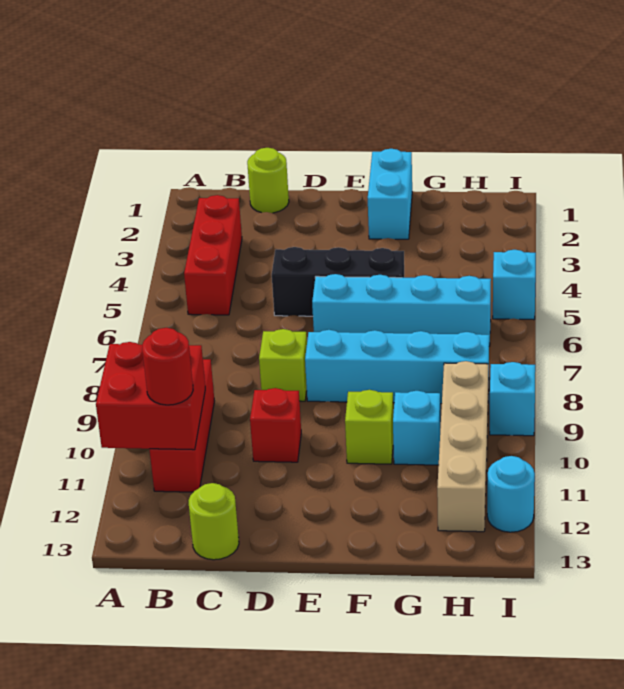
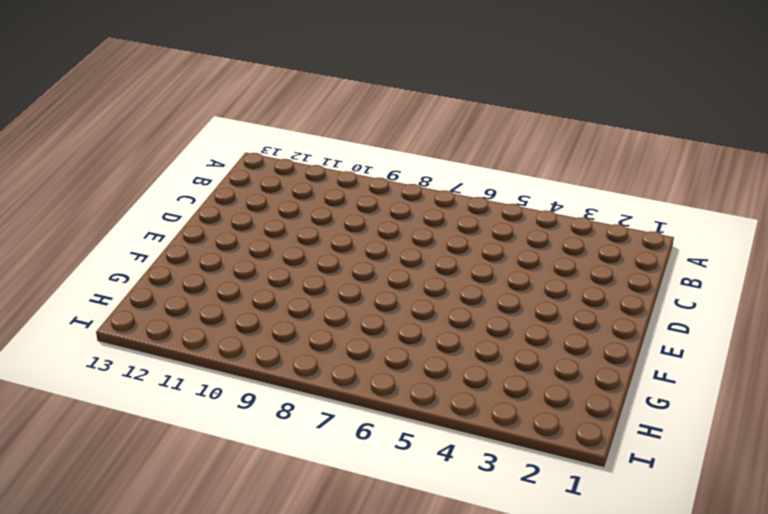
none -> red 1x3 brick [184,195,242,315]
none -> red 1x3 brick [149,359,214,492]
none -> lime 1x1 round brick [247,148,289,213]

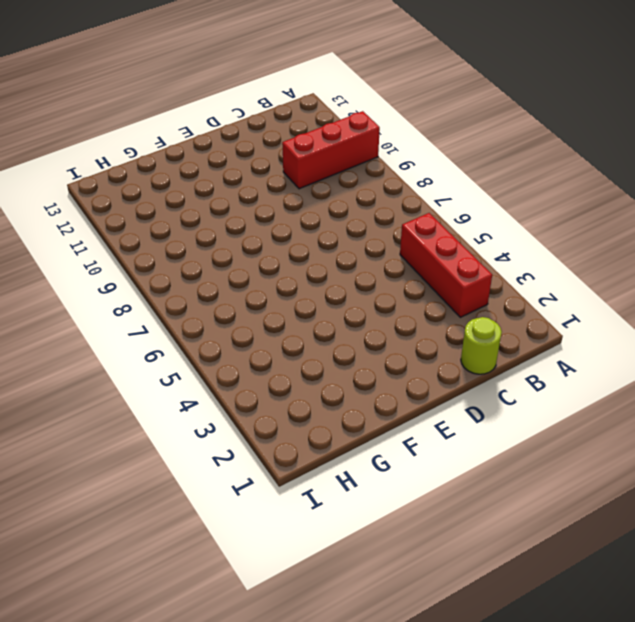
red 1x3 brick [282,111,380,189] -> red 1x3 brick turned to [149,359,214,492]
none -> lime 1x1 round brick [189,483,239,560]
none -> black 1x3 brick [272,247,404,316]
none -> lime 1x1 brick [259,329,307,401]

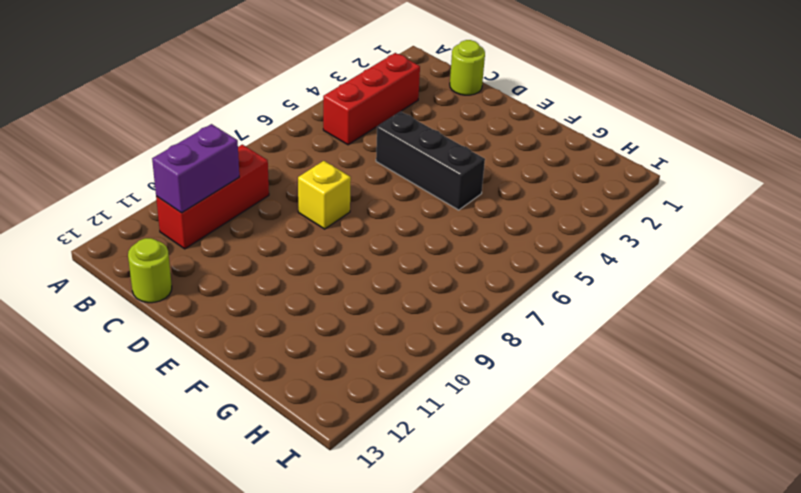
purple 1x2 brick [152,124,239,213] -> red 2x2 brick [96,342,205,450]
yellow 1x1 brick [298,161,351,229] -> lime 1x1 brick [259,329,307,401]
none -> red 1x1 brick [250,388,301,462]
none -> cyan 1x4 brick [312,274,491,346]
none -> cyan 1x4 brick [305,330,489,404]

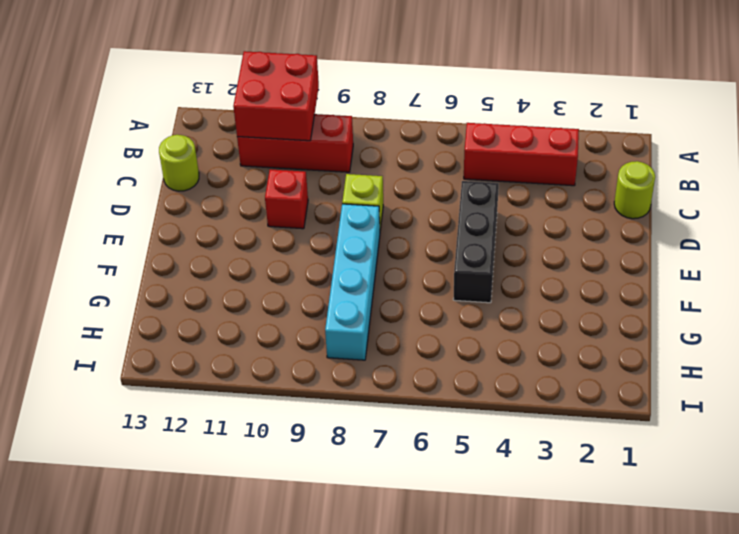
none -> cyan 1x4 brick [312,274,491,346]
none -> cyan 1x2 brick [368,149,412,239]
none -> lime 1x1 brick [345,390,393,464]

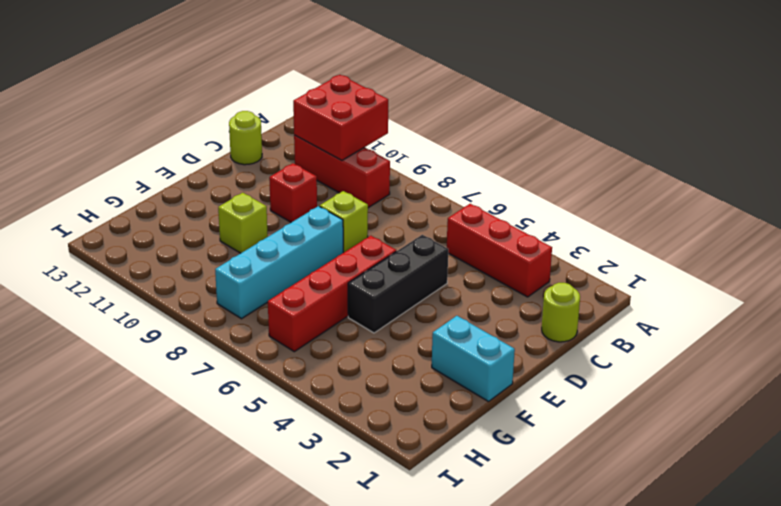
red 1x4 brick [268,236,396,352] -> cyan 1x4 brick [312,274,491,346]
none -> cyan 1x1 brick [393,391,440,465]
none -> tan 1x4 brick [437,361,488,532]
none -> cyan 1x1 brick [493,250,536,320]

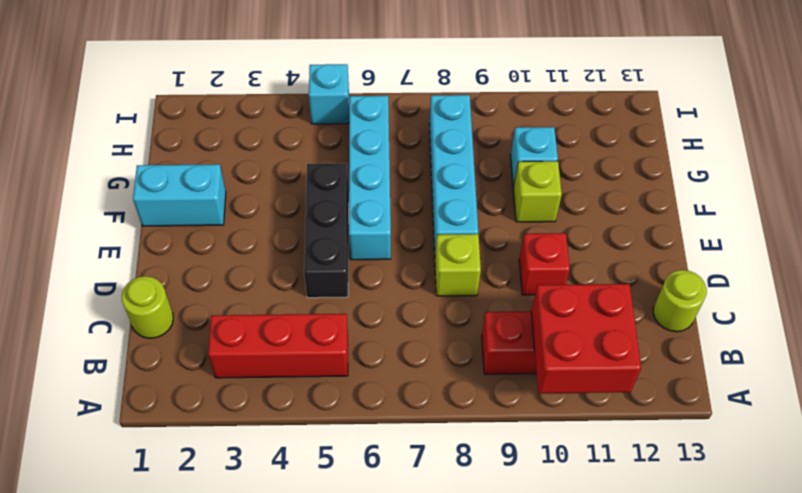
none -> tan 1x4 brick [437,361,488,532]
none -> cyan 1x1 brick [490,362,535,436]
none -> cyan 1x1 round brick [487,456,535,532]

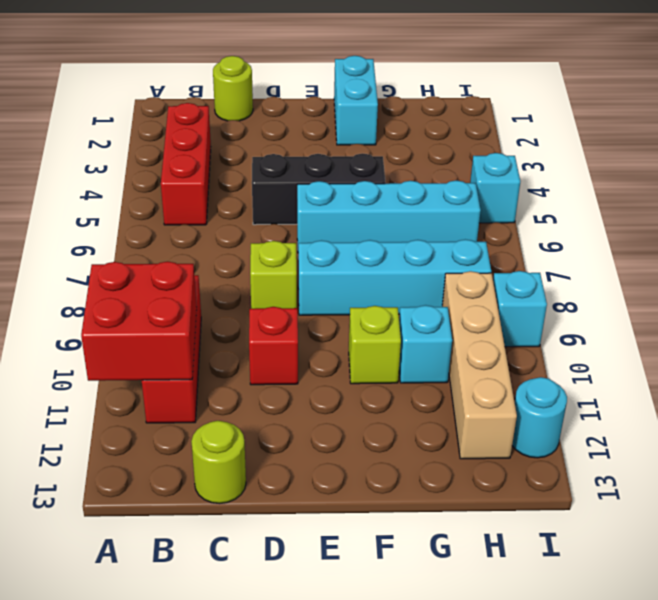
none -> red 1x1 round brick [142,328,193,405]

